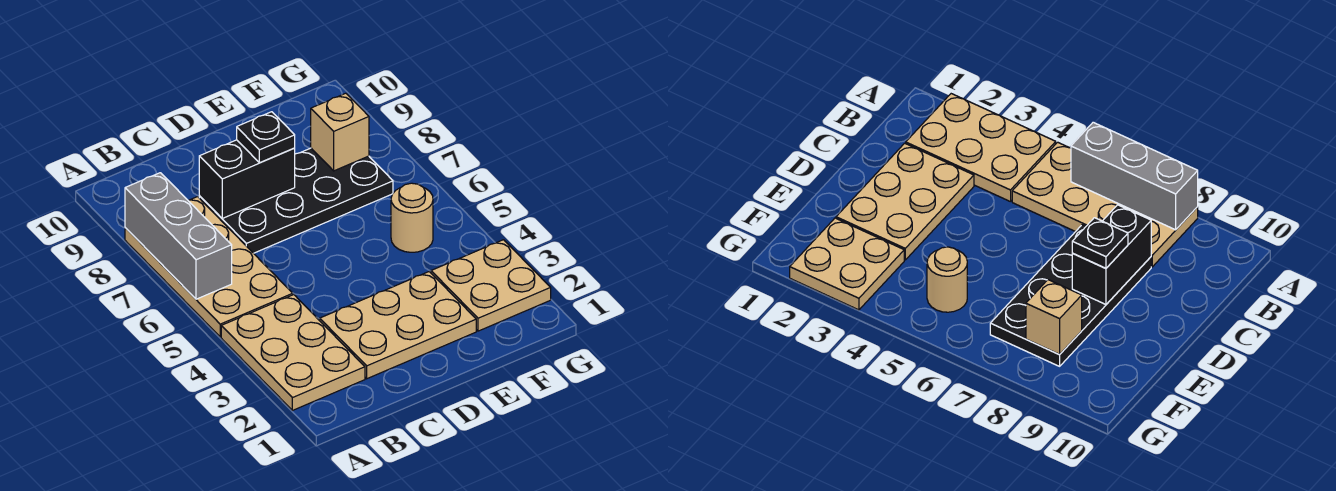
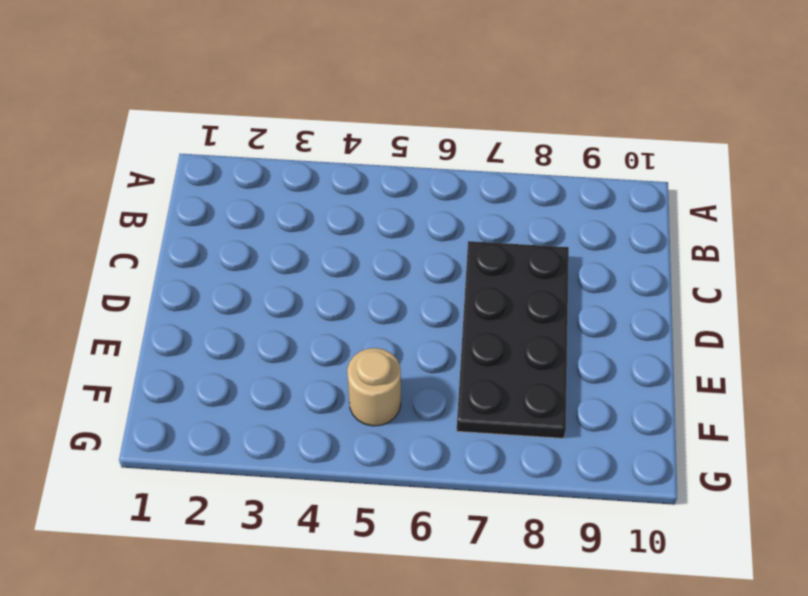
none -> tan 2x3 plate [221,295,365,410]
none -> tan 2x4 plate [125,197,293,337]

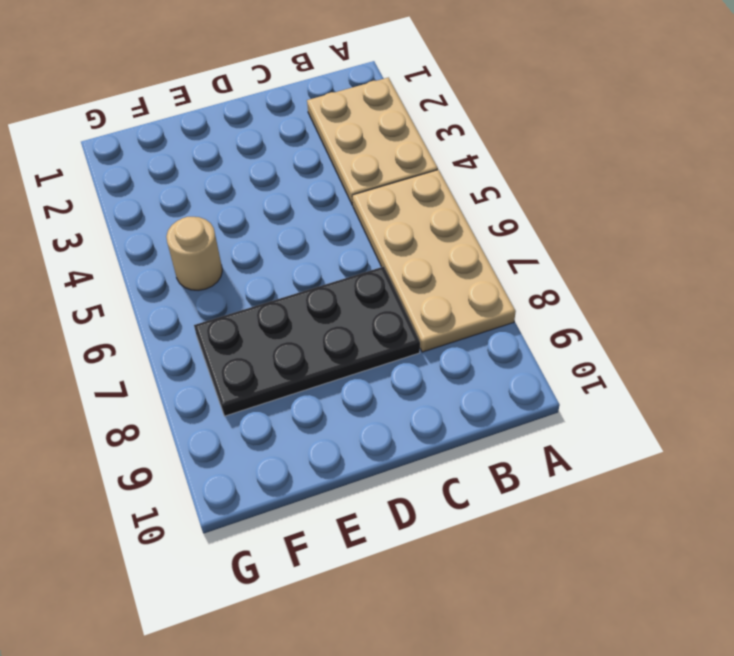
none -> tan 2x3 plate [320,272,476,379]
none -> tan 2x2 plate [431,240,551,331]

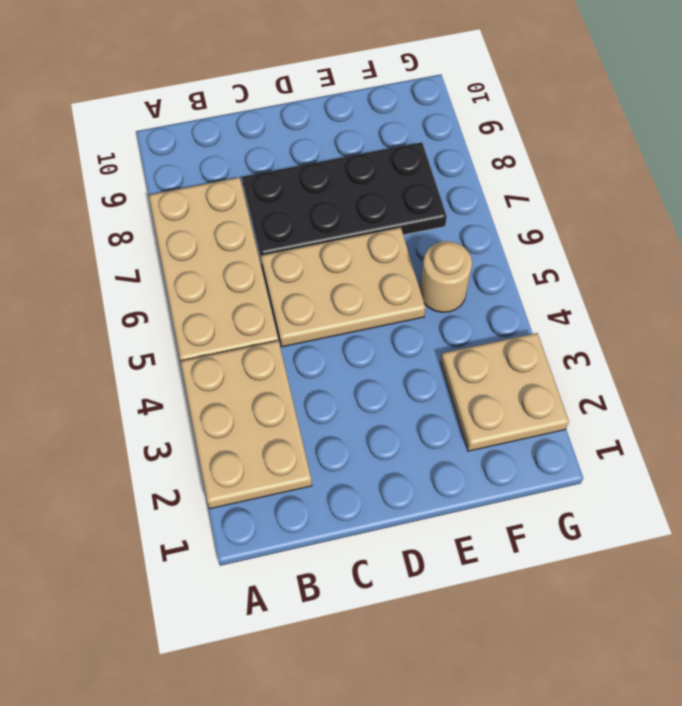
tan 2x3 plate [261,227,425,347] -> tan 2x3 plate moved to [320,272,476,379]
none -> grey 1x3 brick [125,173,232,299]
none -> black 1x2 brick [199,140,295,218]

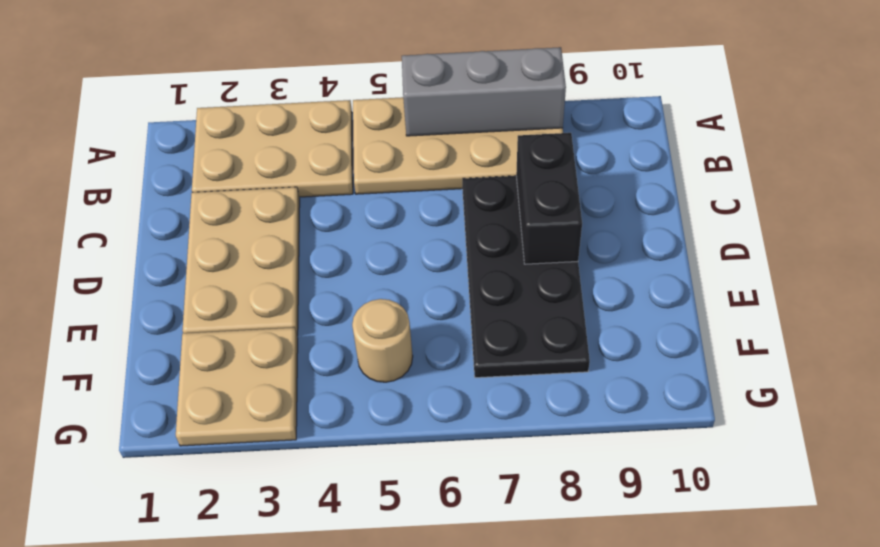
none -> tan 1x1 brick [311,93,369,171]
none -> black 1x1 plate [237,112,295,163]

